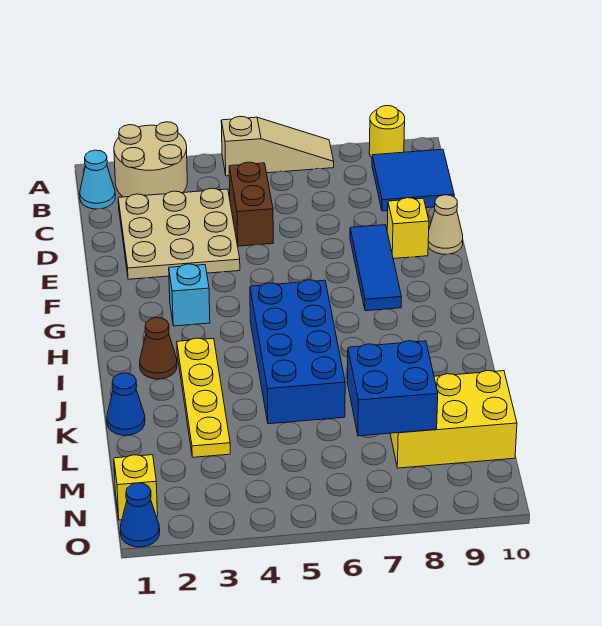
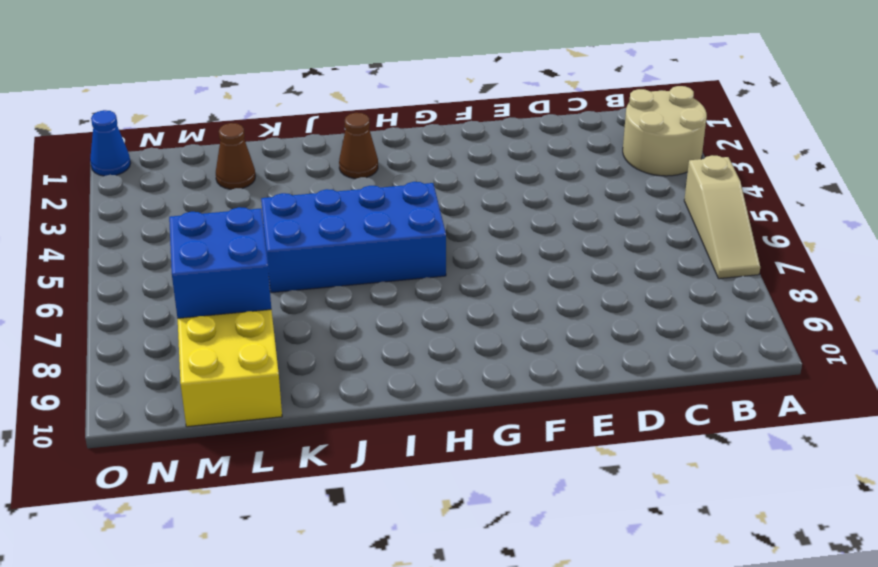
brown 1x1 cone [216,123,255,189] -> none
none -> yellow 1x1 round brick [369,106,405,158]
none -> cyan 1x1 cone [80,150,115,209]
none -> blue 2x2 tile [372,149,454,211]

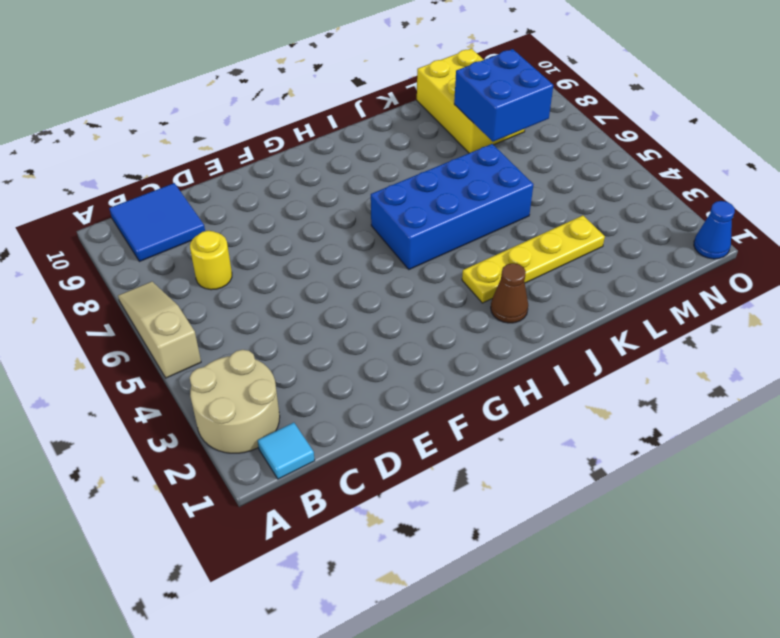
cyan 1x1 tile [258,423,315,479] -> cyan 1x1 cone [80,150,115,209]
yellow 1x1 round brick [190,231,232,290] -> yellow 1x1 round brick moved to [369,106,405,158]
none -> tan 3x3 plate [118,188,240,279]
none -> brown 1x2 brick [229,162,273,246]
none -> blue 1x3 tile [350,225,401,311]

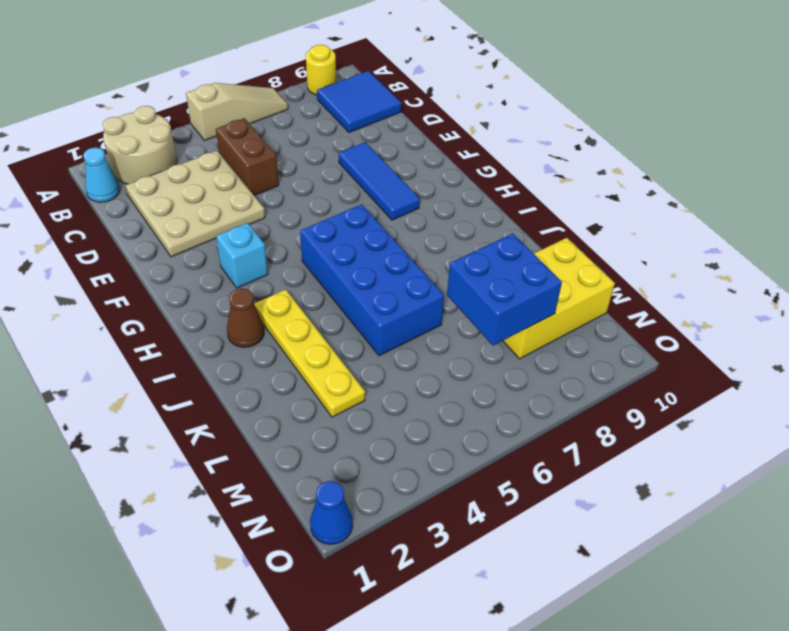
none -> yellow 1x1 brick [387,198,429,259]
none -> tan 1x1 cone [428,195,463,254]
none -> blue 1x1 cone [107,373,145,435]

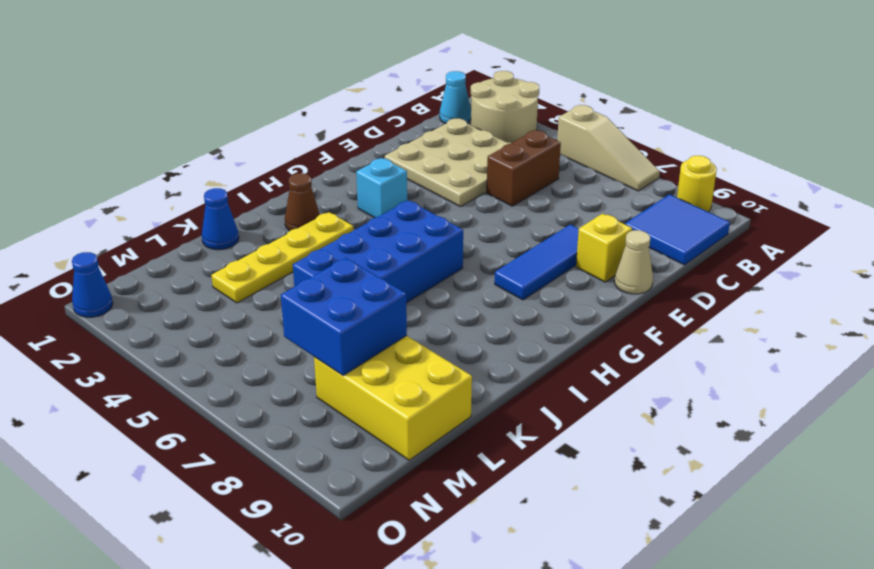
none -> yellow 1x1 brick [114,455,158,520]

